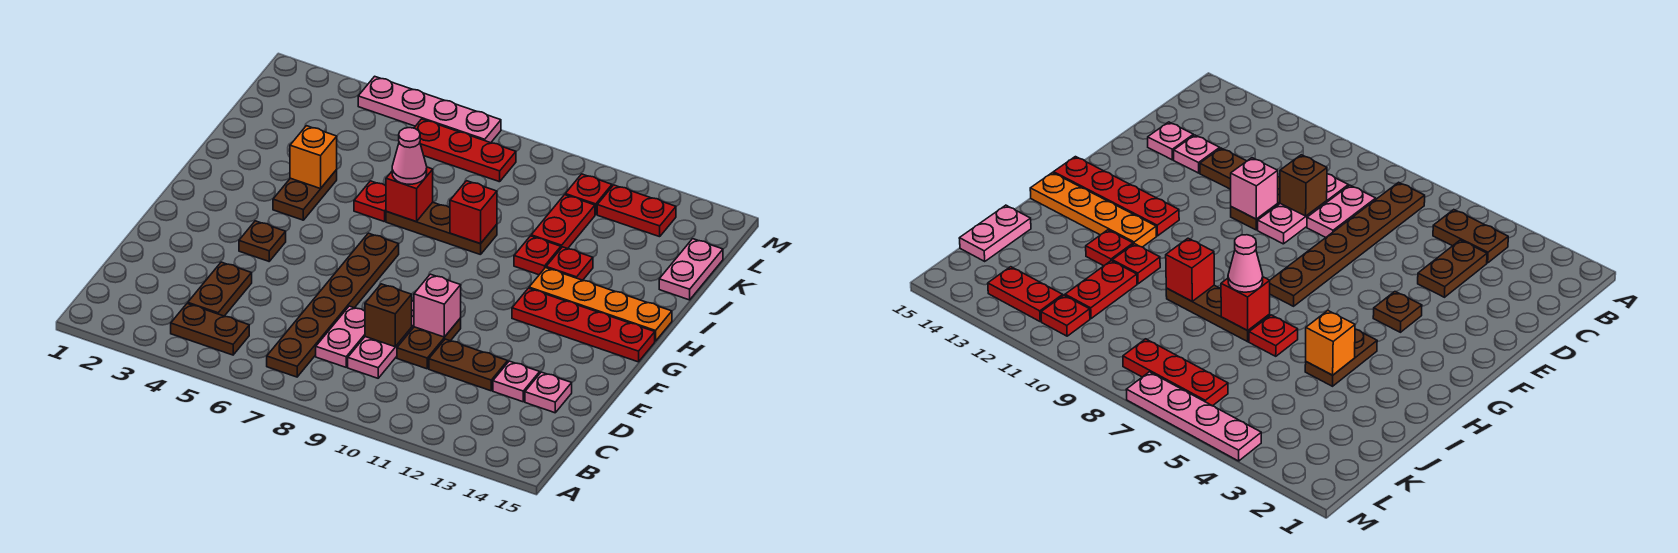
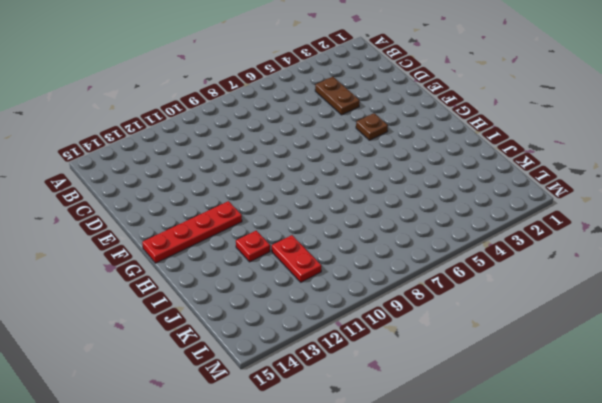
none -> brown 1x2 plate [171,303,249,355]
none -> brown 1x6 plate [267,233,399,377]
none -> pink 1x2 plate [316,306,365,367]

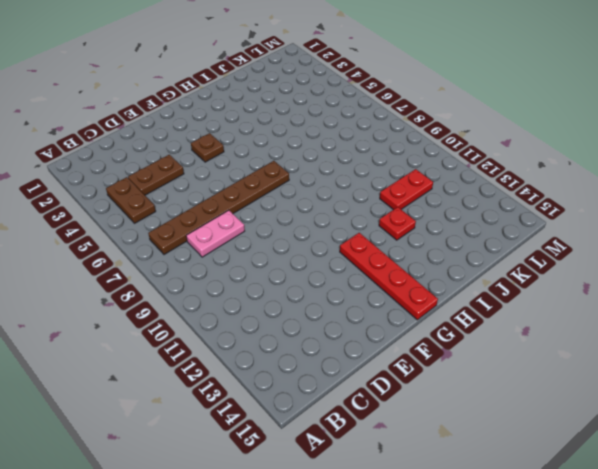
none -> pink 1x3 plate [348,301,414,378]
none -> brown 1x2 plate [397,318,461,369]
none -> brown 1x2 plate [429,339,508,391]

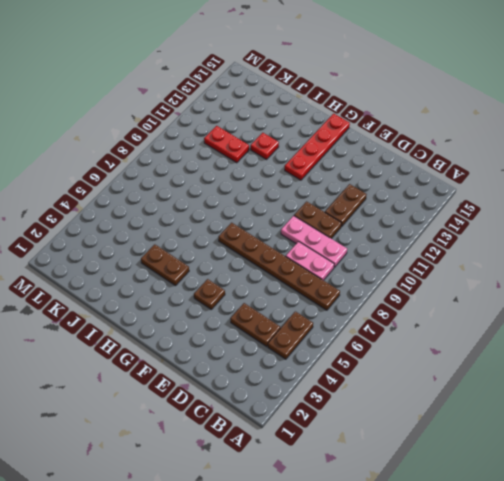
none -> pink 1x1 plate [493,361,540,402]
none -> pink 1x1 plate [525,372,572,413]
none -> orange 1x4 plate [529,268,672,341]

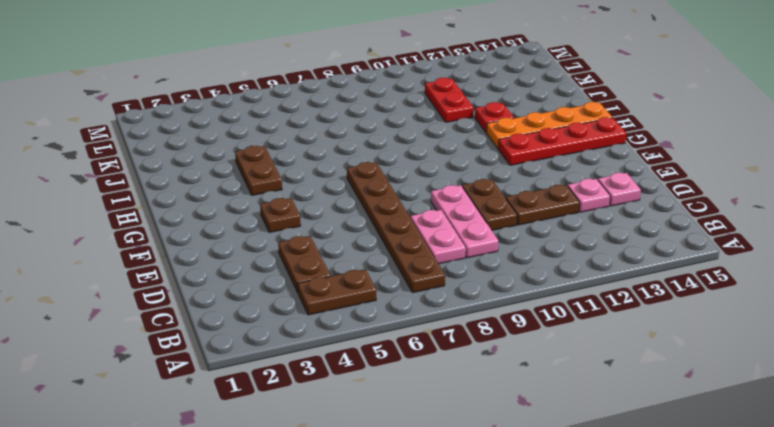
none -> red 1x1 plate [354,181,386,222]
none -> brown 1x3 plate [386,202,497,255]
none -> red 1x1 plate [514,236,561,275]

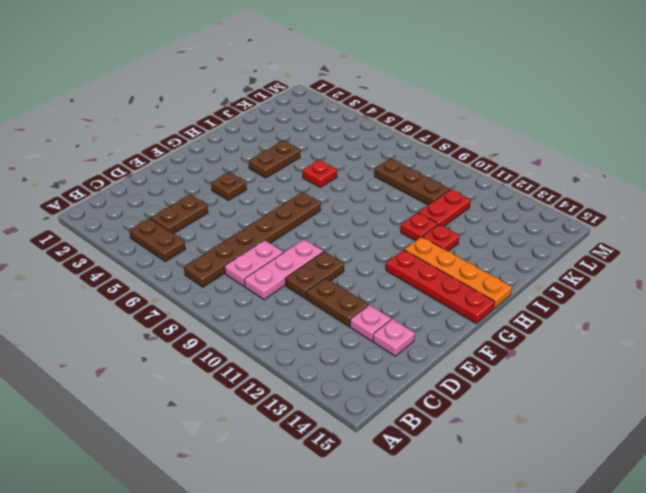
brown 1x3 plate [375,158,450,205] -> brown 1x3 plate moved to [386,202,497,255]
none -> pink 1x2 plate [659,239,723,300]
none -> red 1x3 plate [414,119,516,182]
none -> red 1x1 plate [565,174,612,215]

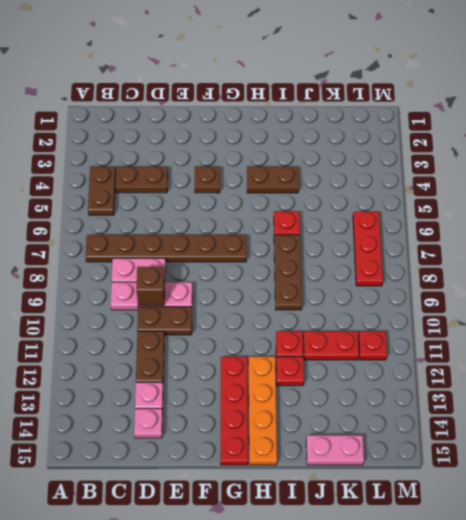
none -> red 1x2 plate [597,185,676,237]
none -> pink 1x4 plate [358,76,501,143]
none -> pink 1x1 brick [414,274,461,337]

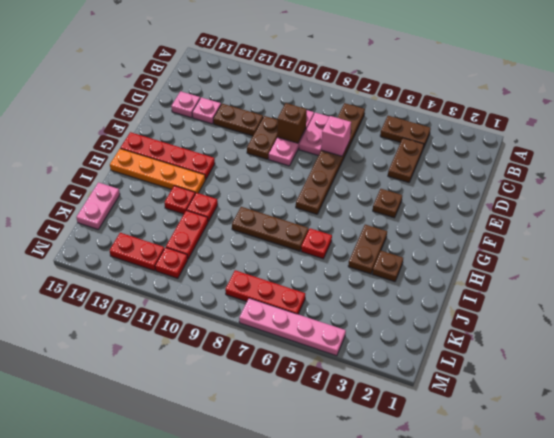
pink 1x1 brick [321,116,351,156] -> pink 1x1 brick moved to [414,274,461,337]
brown 1x1 plate [372,251,403,282] -> none
none -> orange 1x1 brick [290,126,337,189]
none -> red 1x1 brick [386,167,433,222]
none -> red 1x1 brick [450,181,497,244]

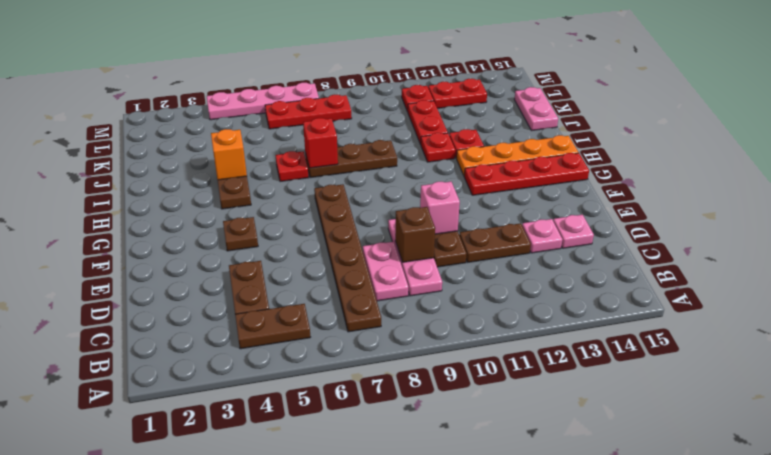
none -> red 1x1 brick [450,181,497,244]
none -> pink 1x1 cone [392,128,427,184]

